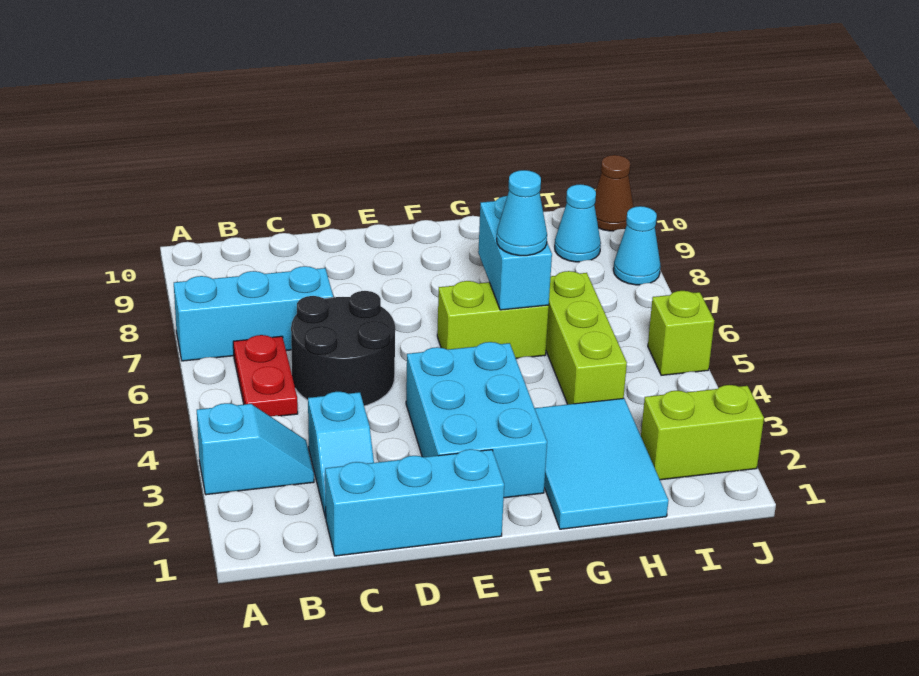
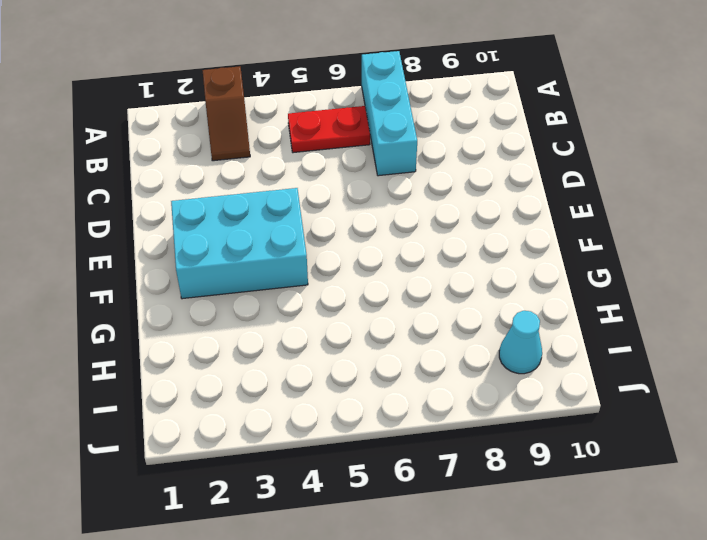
brown 1x2 slope [203,66,250,161] -> cyan 1x2 slope [197,403,314,495]
none -> cyan 1x3 brick [325,449,504,556]
none -> cyan 1x2 slope [308,392,374,518]
none -> black 2x2 round brick [291,291,395,406]

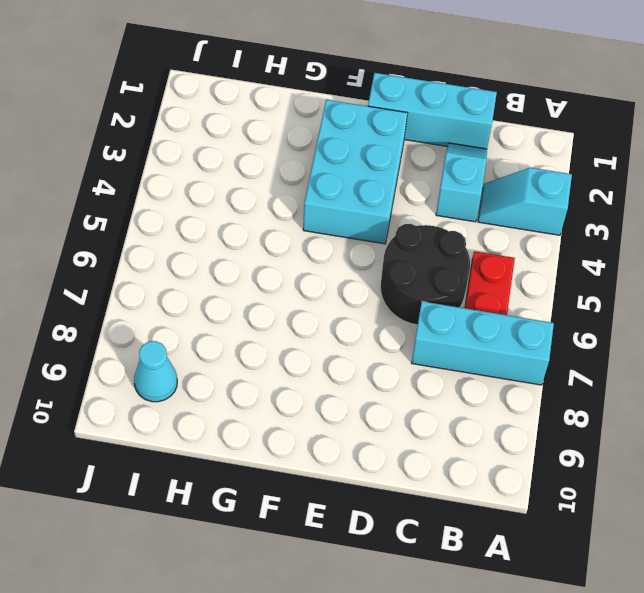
none -> lime 1x2 brick [437,281,549,358]
none -> cyan 2x3 tile [535,398,669,529]
none -> lime 1x3 brick [546,271,627,404]

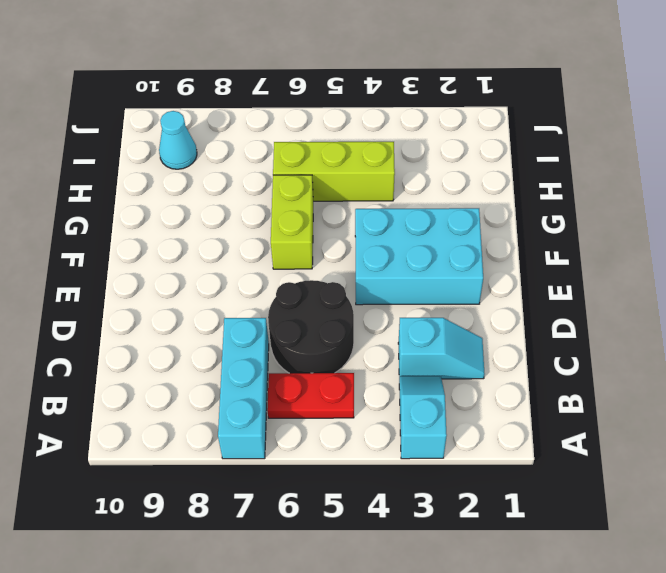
none -> cyan 1x3 brick [325,449,504,556]
none -> cyan 2x3 tile [535,398,669,529]
none -> lime 1x2 brick [641,385,764,480]

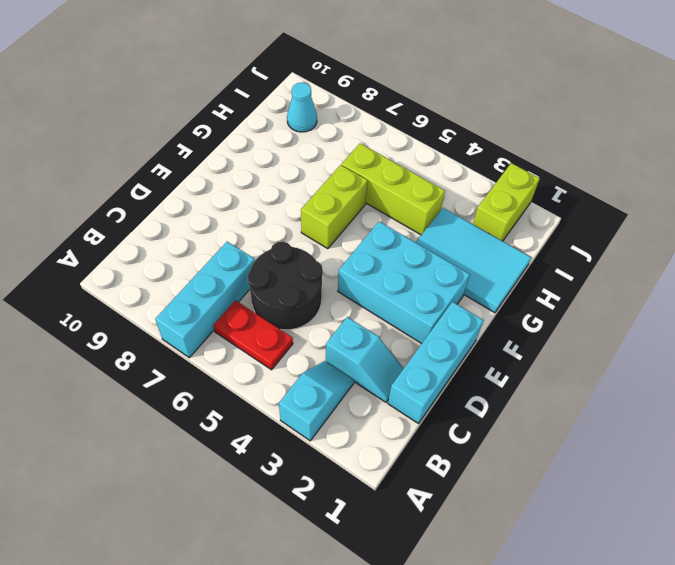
none -> lime 1x1 brick [648,291,714,375]
none -> cyan 1x1 cone [613,206,661,285]
none -> brown 1x1 cone [595,155,634,231]

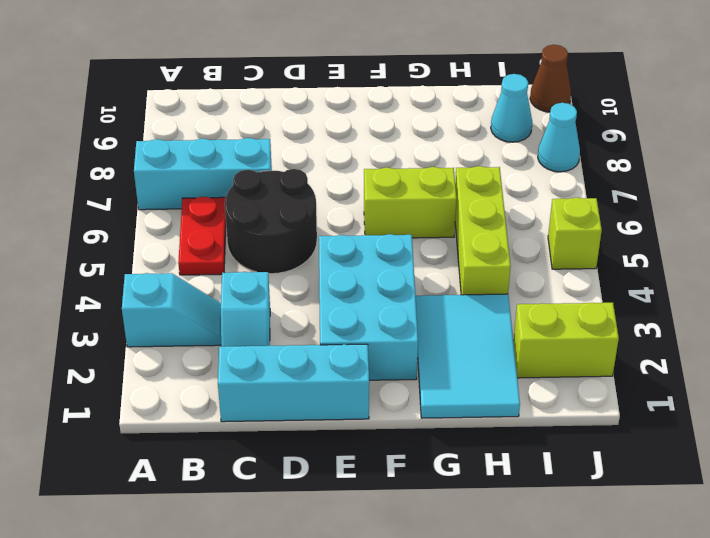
none -> cyan 1x2 brick [478,196,552,310]
none -> cyan 1x1 cone [497,170,547,256]

